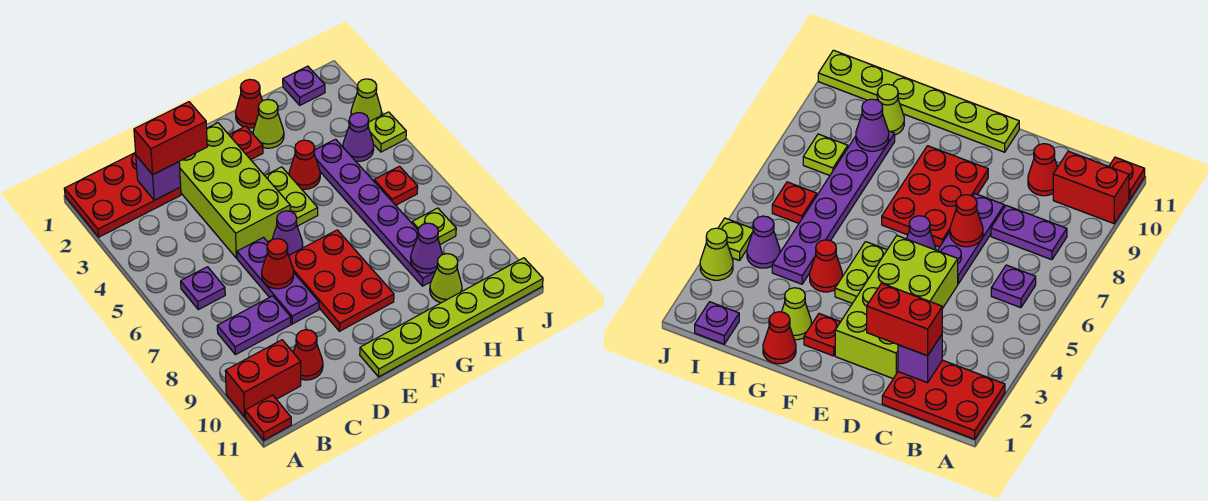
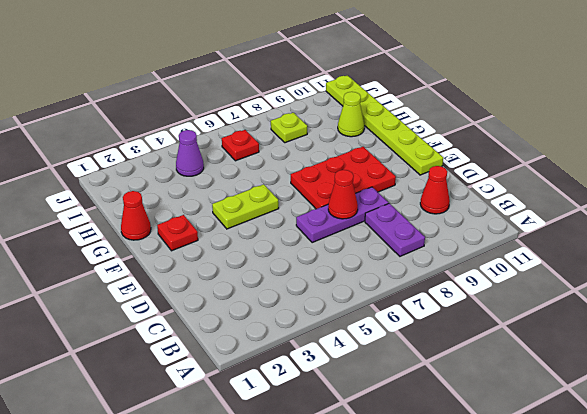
none -> red 2x3 plate [64,152,181,237]
none -> red 1x2 brick [225,340,301,417]
none -> red 1x1 plate [245,395,291,440]

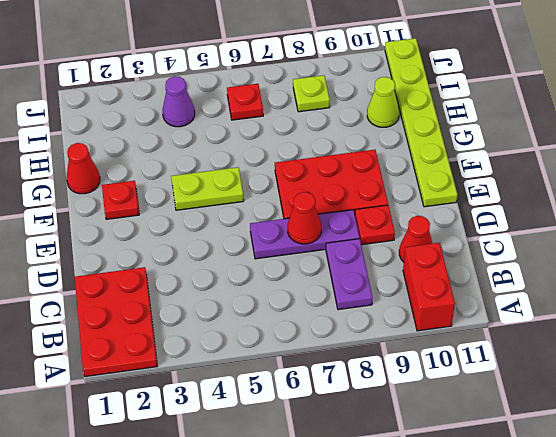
red 1x1 plate [355,205,395,245] -> red 1x1 plate moved to [245,395,291,440]
none -> purple 1x1 plate [181,267,225,310]
none -> lime 2x4 brick [179,123,290,258]
none -> purple 1x1 cone [272,211,303,255]

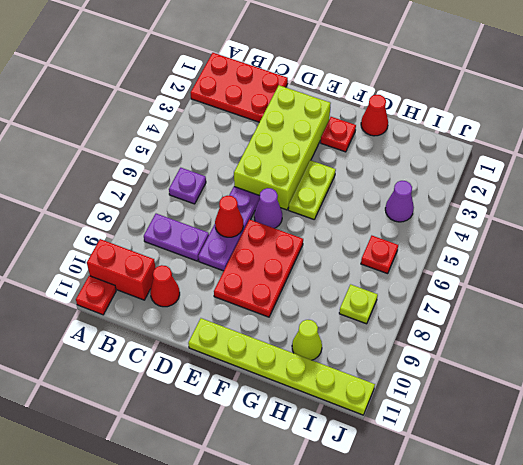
none -> lime 1x1 cone [253,99,284,148]
none -> red 1x1 cone [289,140,320,189]
none -> purple 1x6 plate [314,139,435,286]

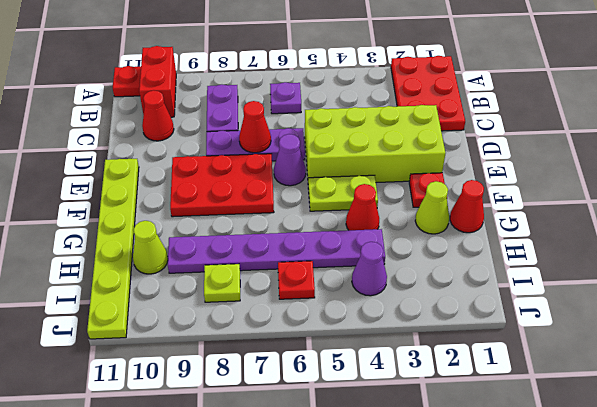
none -> purple 1x1 plate [283,66,325,105]
none -> lime 1x1 cone [351,79,382,122]
none -> lime 1x1 plate [368,112,406,152]

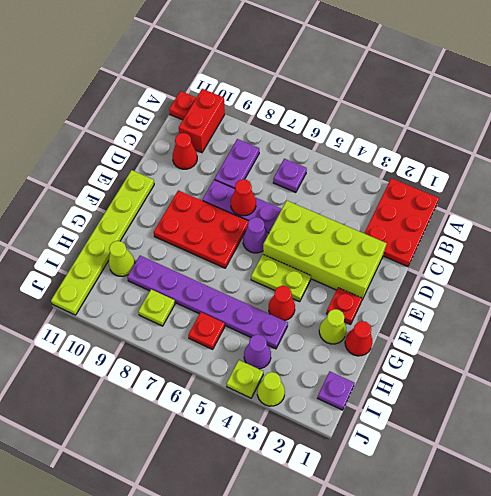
none -> purple 1x1 brick [136,156,181,200]
none -> purple 1x1 cone [411,223,442,273]
none -> red 1x2 brick [134,102,207,175]

